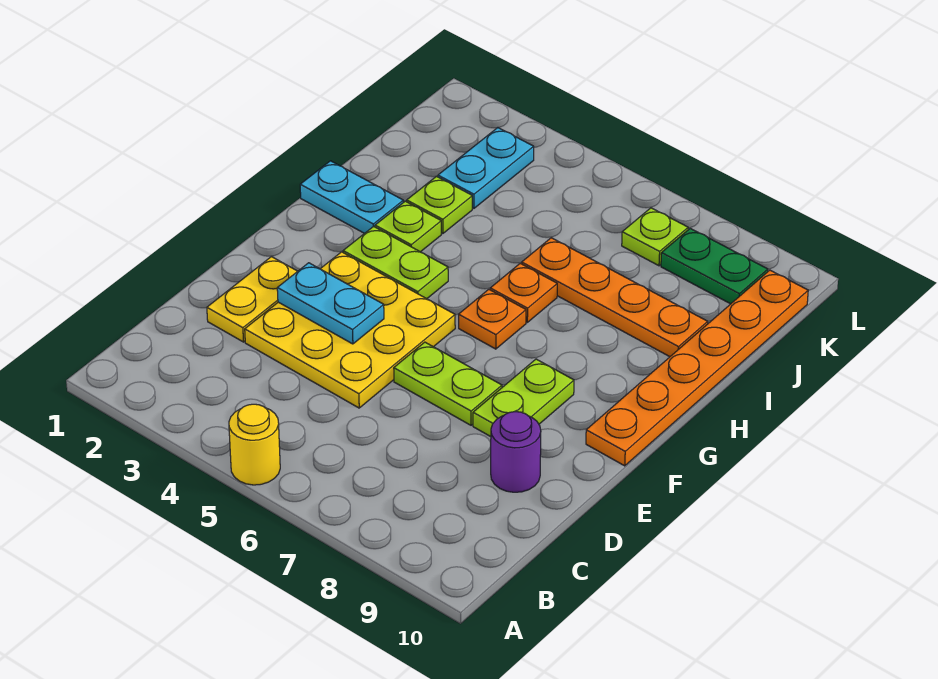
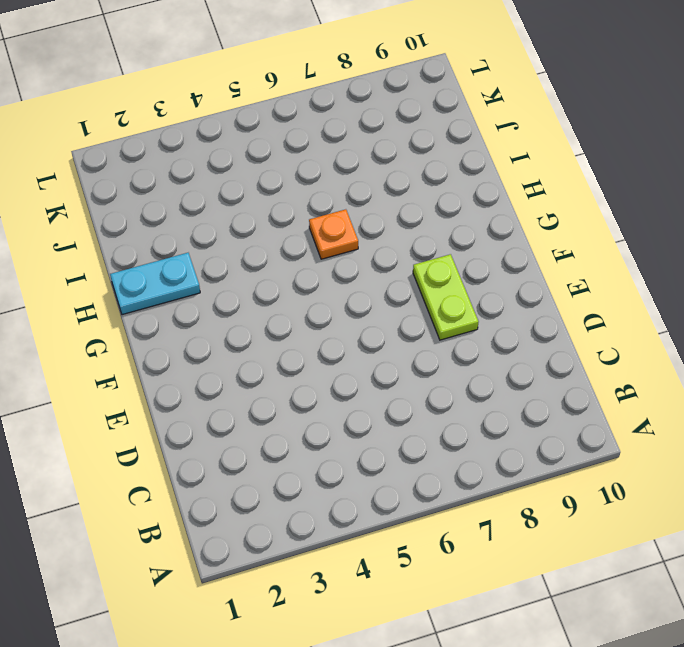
none -> yellow 1x1 round brick [229,404,280,485]
none -> yellow 1x2 plate [207,257,298,342]
none -> yellow 3x3 plate [245,252,455,408]

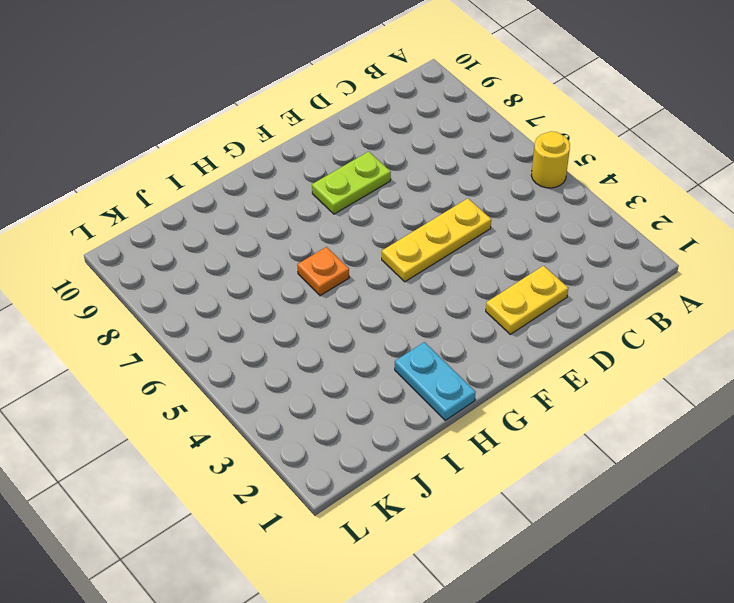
yellow 1x3 plate [382,198,491,282] -> yellow 3x3 plate [245,252,455,408]
none -> purple 1x1 round brick [491,412,541,492]
none -> lime 1x2 plate [394,342,502,425]
none -> orange 1x6 plate [586,270,808,466]

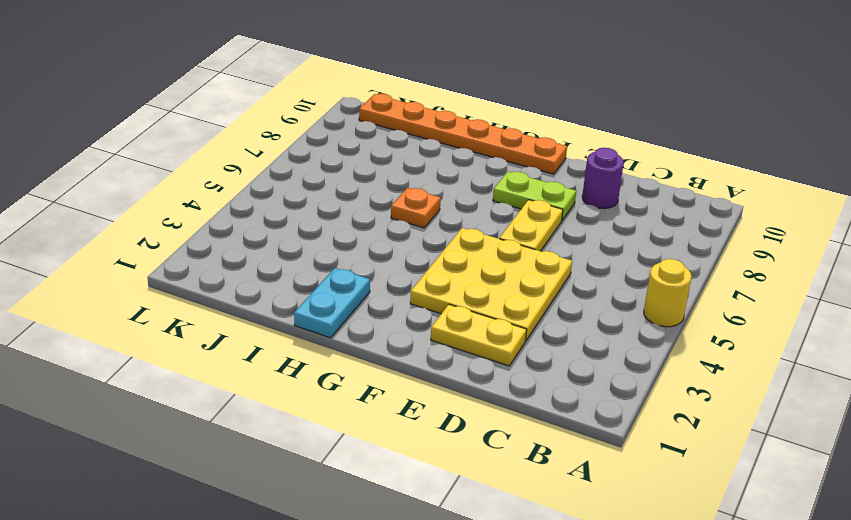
yellow 1x2 plate [499,200,563,251] -> lime 1x2 plate [394,342,502,425]
none -> lime 1x2 plate [343,226,448,299]
none -> orange 1x1 plate [459,289,526,349]
none -> lime 1x1 plate [375,201,441,252]

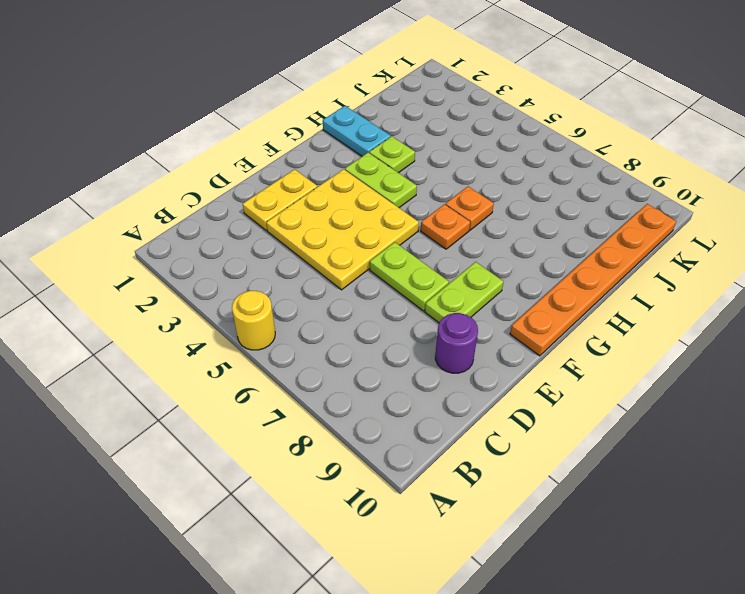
none -> lime 1x1 plate [407,176,472,234]
none -> orange 1x4 plate [522,238,708,357]
none -> cyan 1x2 plate [438,128,534,208]

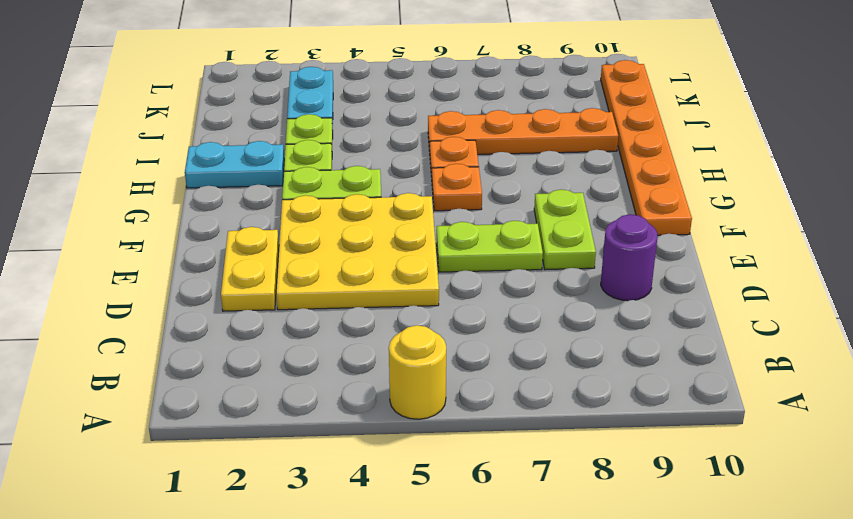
none -> lime 1x1 plate [622,208,688,266]
none -> green 1x2 plate [661,228,768,304]
none -> cyan 1x2 plate [277,263,384,344]

